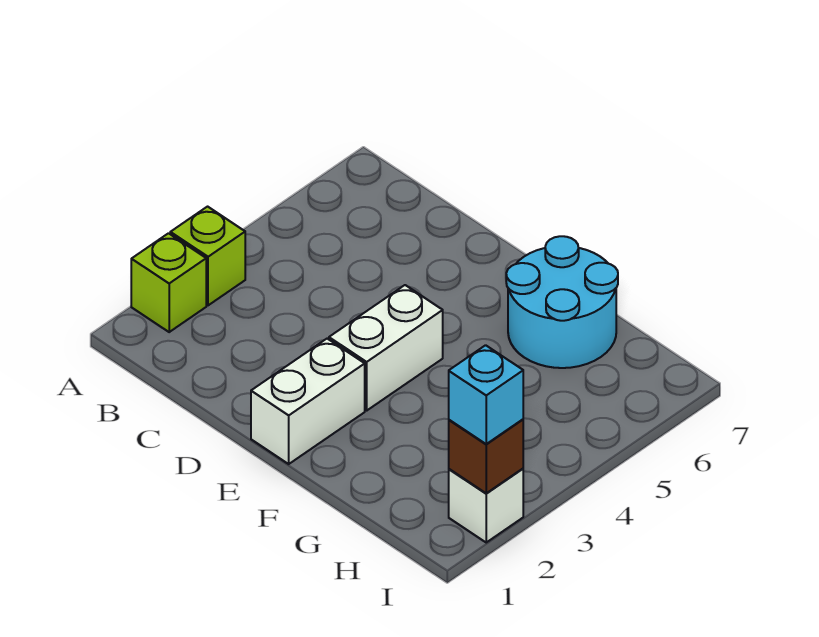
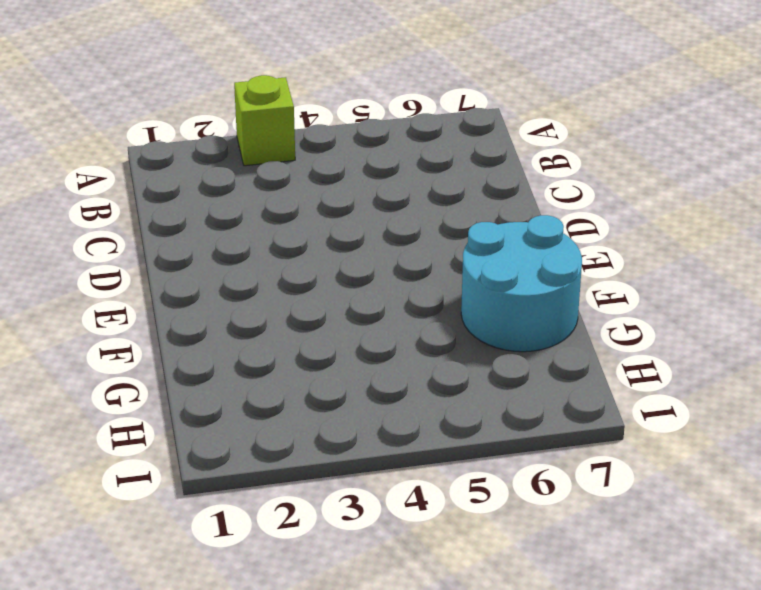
none -> lime 1x1 brick [131,233,206,332]
none -> white 1x2 brick [251,339,365,464]

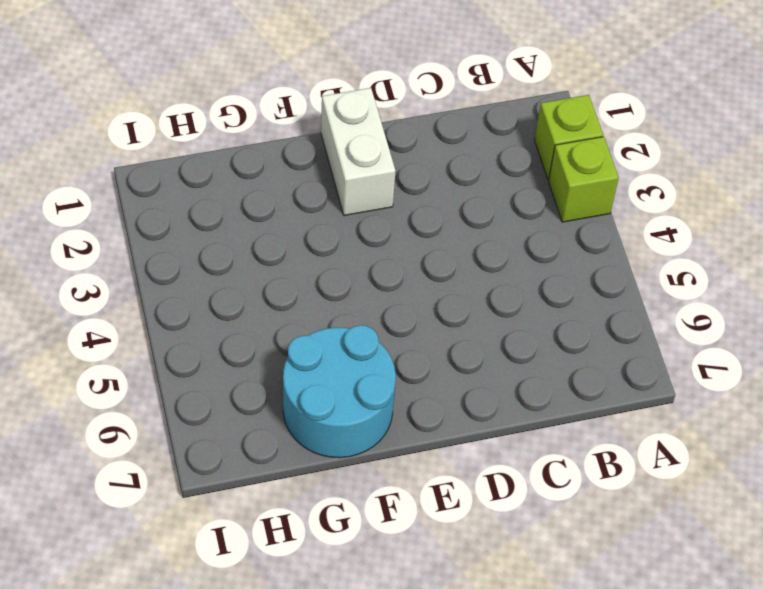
none -> white 1x2 brick [329,285,443,410]
none -> white 1x1 brick [449,469,523,542]

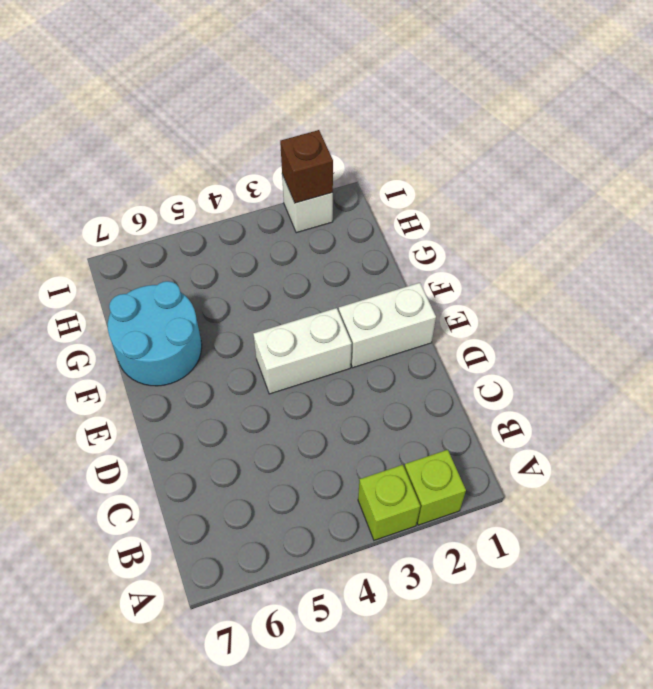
none -> cyan 1x1 brick [449,345,523,444]

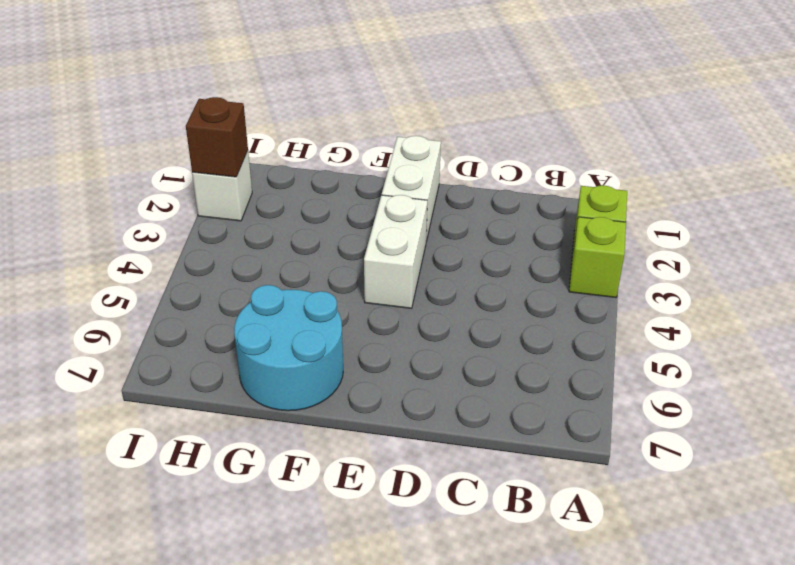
none -> cyan 1x1 brick [449,345,523,444]

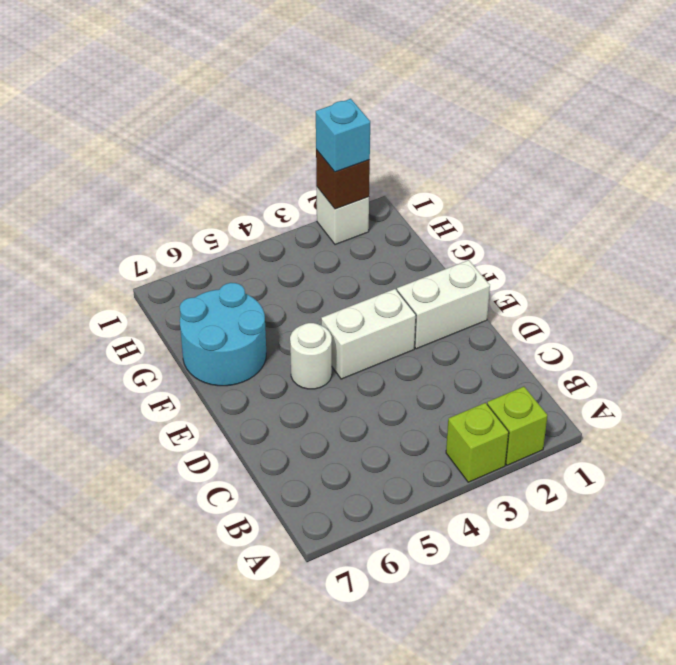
white 1x1 round brick [290,323,332,389] -> none

